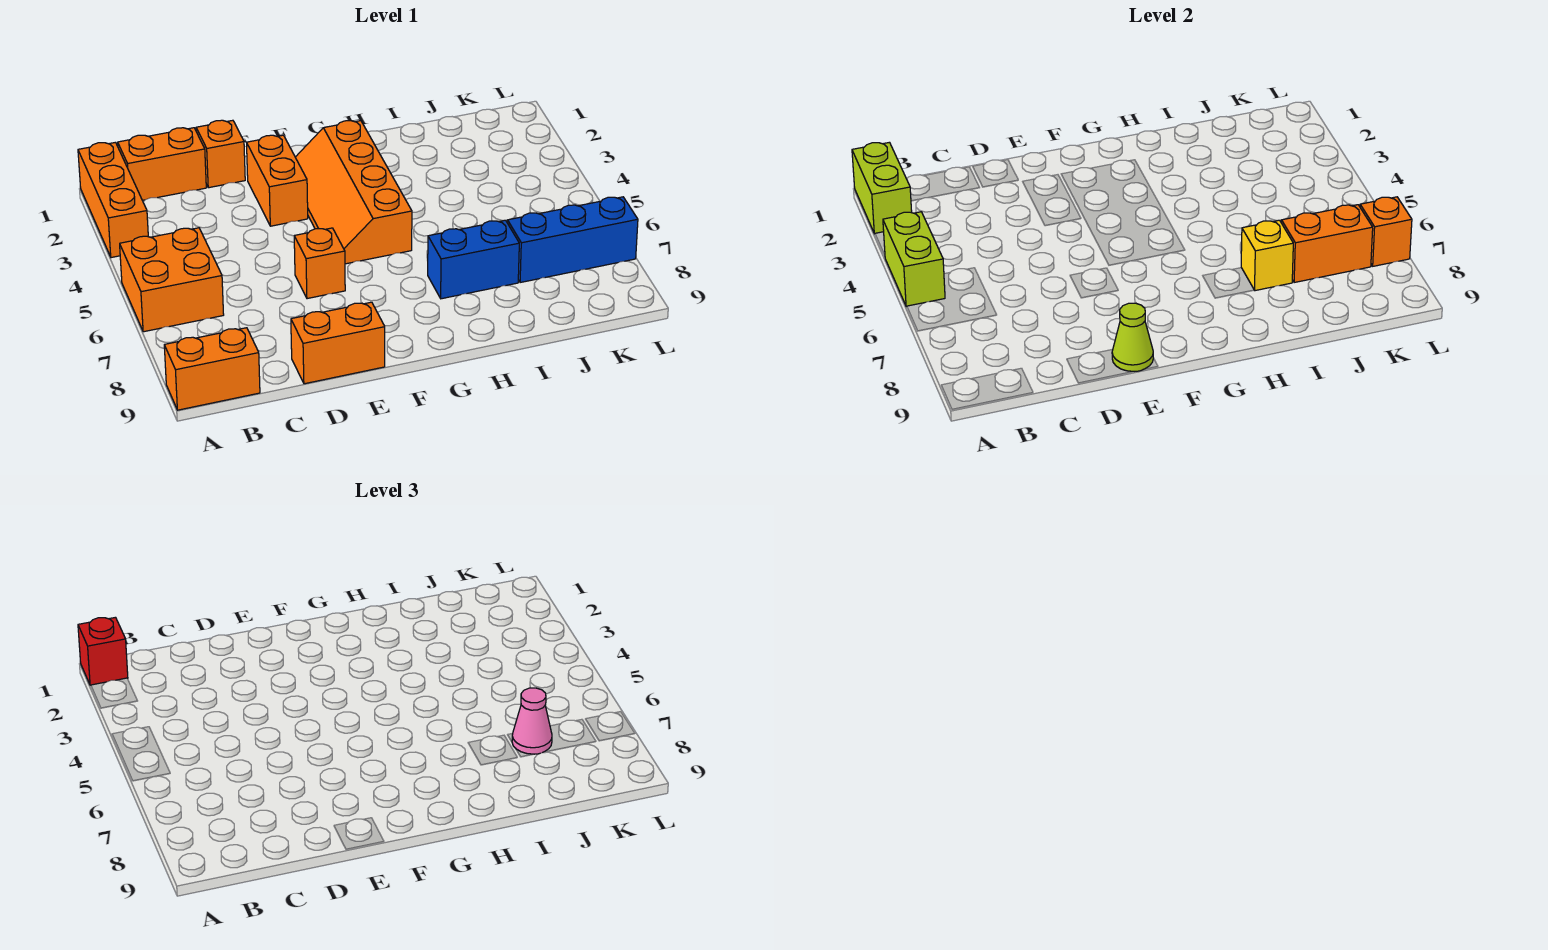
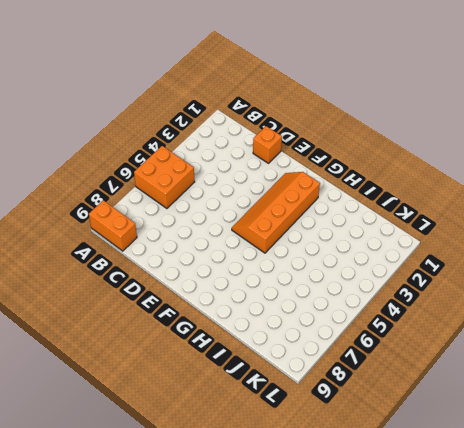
none -> orange 1x3 brick [78,142,148,258]
none -> orange 1x2 brick [118,128,206,200]
none -> orange 1x2 brick [291,302,385,384]

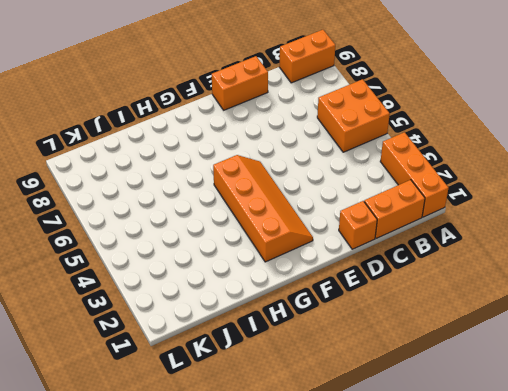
none -> orange 1x2 brick [247,135,308,226]
none -> orange 1x1 brick [294,228,345,299]
none -> blue 1x2 brick [428,220,519,299]

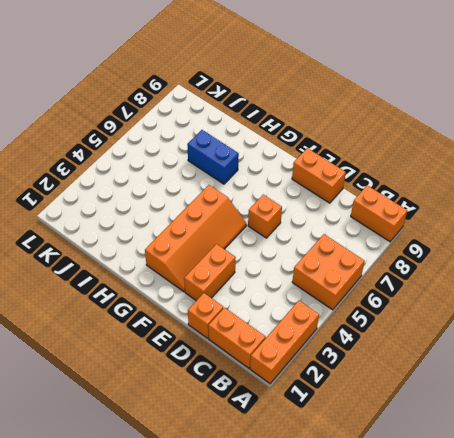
none -> blue 1x3 brick [508,197,638,283]
none -> lime 1x2 brick [852,142,912,234]
none -> lime 1x2 brick [883,212,945,307]

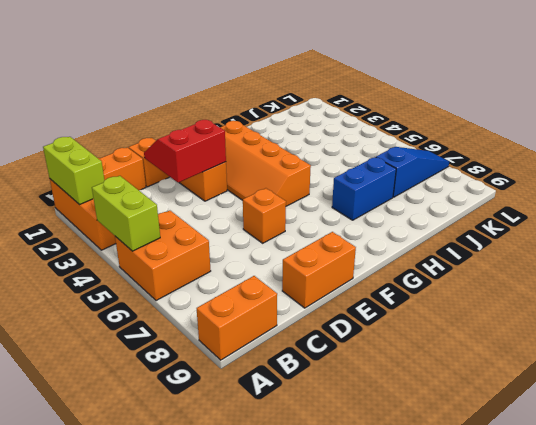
red 2x2 slope [144,120,226,183] -> none
blue 1x3 slope [376,147,449,197] -> blue 1x3 brick [508,197,638,283]
none -> lime 1x1 cone [1112,303,1153,372]
none -> yellow 1x1 brick [1241,220,1293,291]
none -> orange 1x2 brick [1282,205,1373,283]

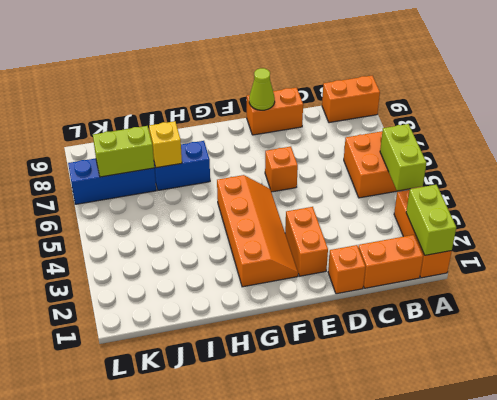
lime 1x2 brick [93,126,154,177] -> orange 1x2 brick [1282,205,1373,283]
none -> orange 1x1 brick [1360,197,1412,266]
none -> red 1x1 brick [78,617,128,685]
none -> pink 1x1 cone [512,688,552,754]

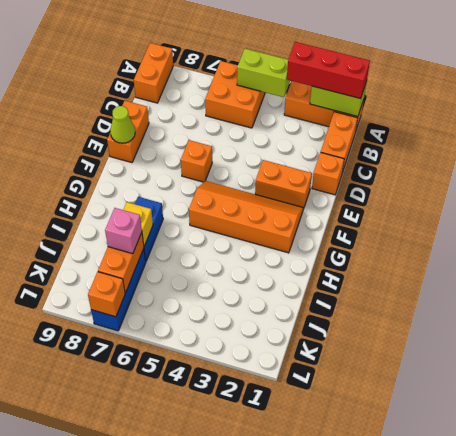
red 1x3 brick [287,42,370,99] -> red 1x1 brick [78,617,128,685]
pink 1x1 brick [105,208,142,254] -> pink 1x1 cone [512,688,552,754]

